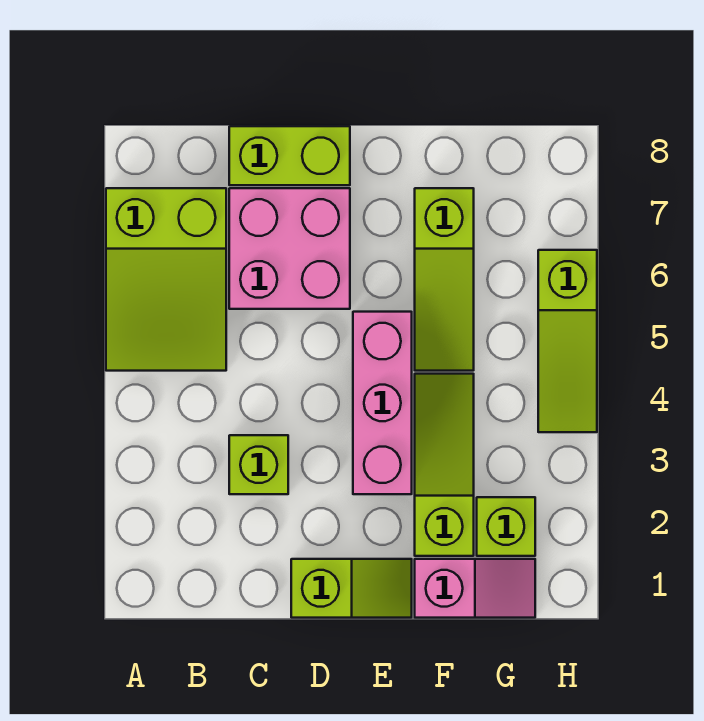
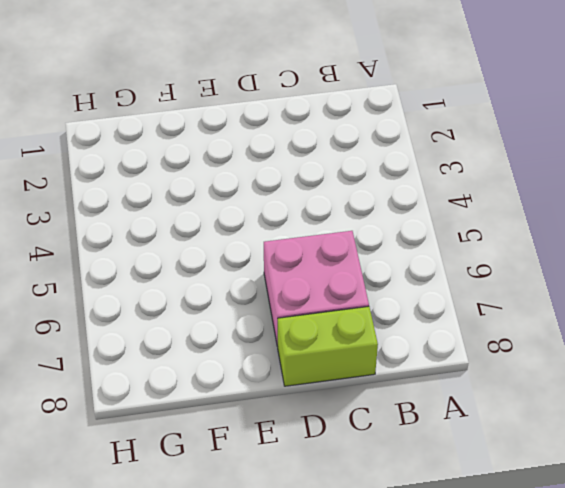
none -> lime 2x3 slope [106,188,226,371]
none -> lime 1x1 brick [229,435,288,494]

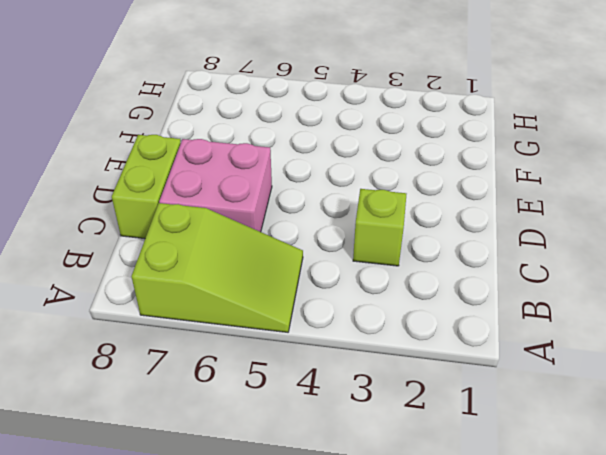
none -> lime 1x2 slope [291,559,412,618]
none -> pink 1x3 brick [353,312,412,494]

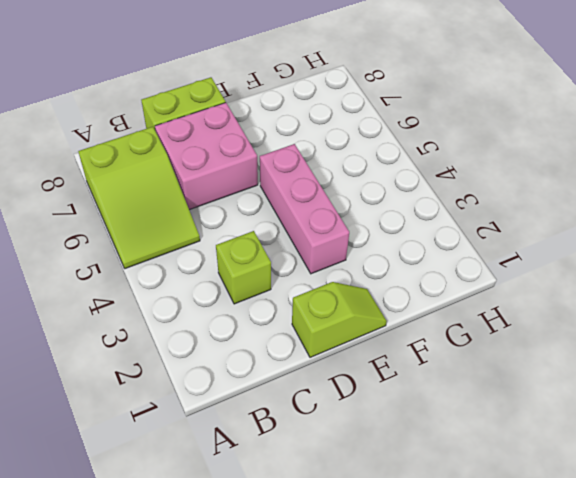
none -> pink 1x2 slope [415,559,535,618]
none -> lime 1x3 slope [415,374,474,556]

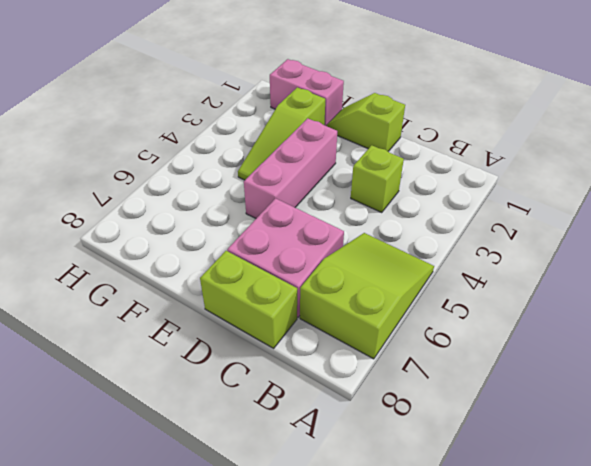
pink 1x2 brick [270,59,344,126] -> pink 1x2 slope [415,559,535,618]
none -> lime 1x3 slope [415,188,474,371]
none -> lime 1x1 brick [477,497,535,556]

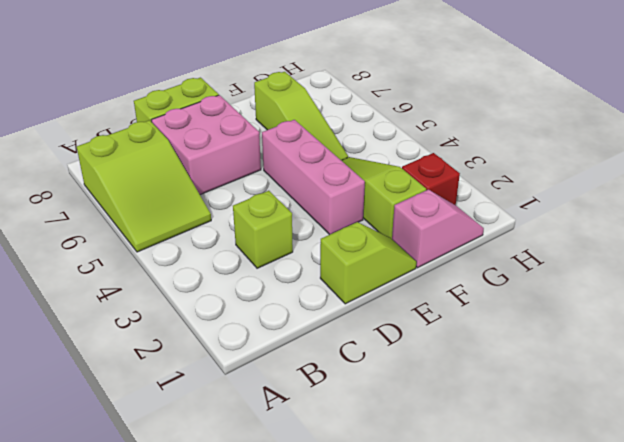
red 1x1 brick [402,153,460,205] -> lime 1x1 brick [477,497,535,556]
none -> lime 1x3 slope [538,250,597,432]

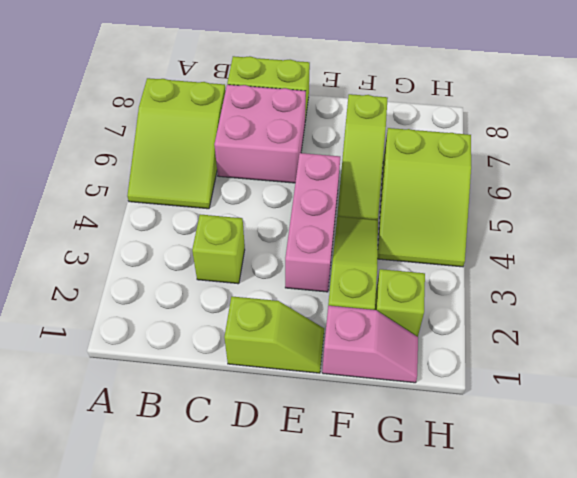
lime 2x3 slope [377,128,471,267] -> lime 1x3 slope [538,250,597,432]

